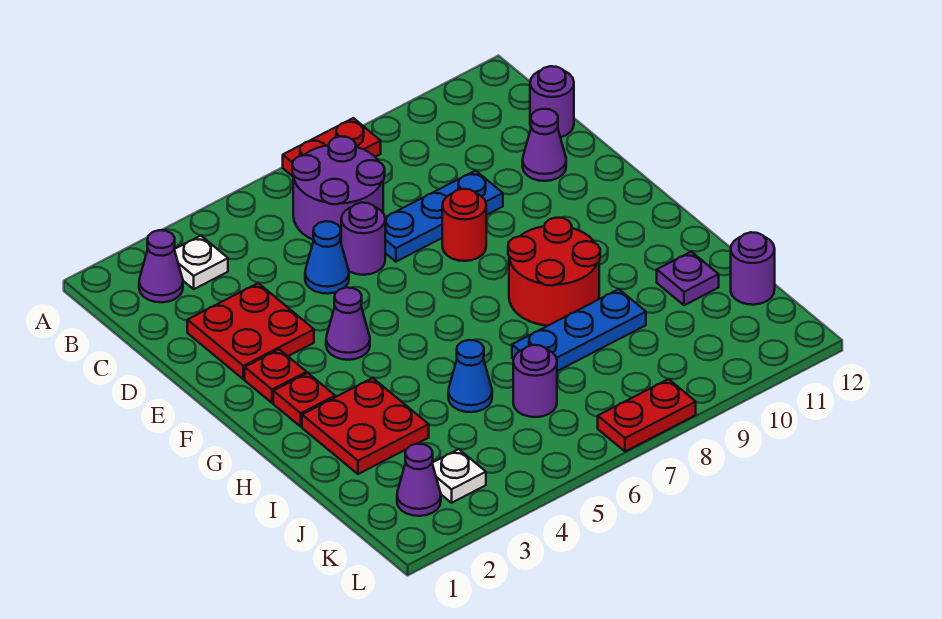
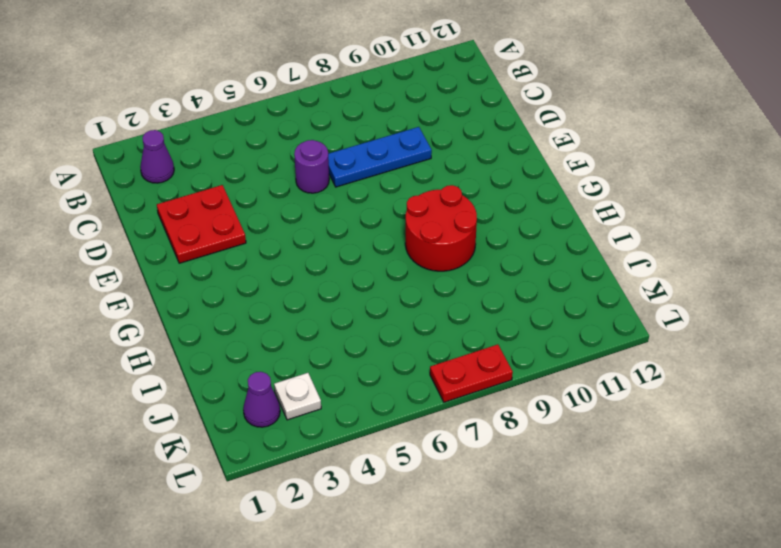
none -> red 1x2 plate [283,118,381,176]
none -> white 1x1 plate [174,236,228,289]
none -> purple 2x2 round brick [292,136,385,241]

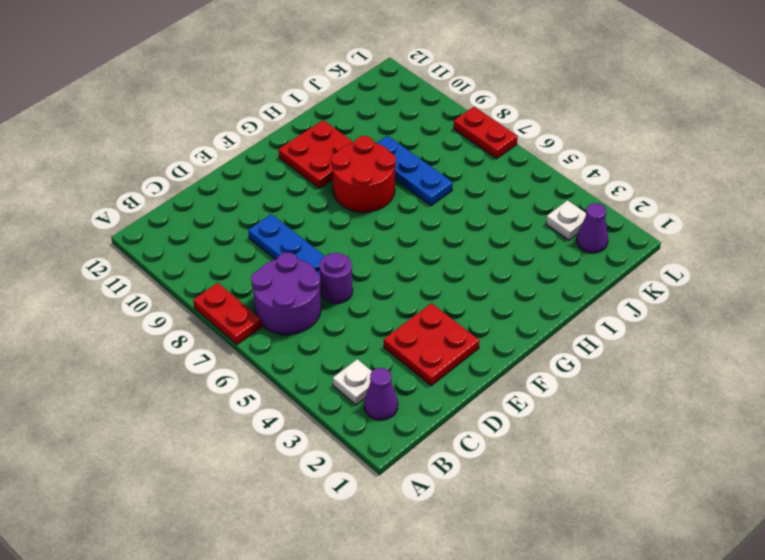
red 2x2 plate [278,120,354,188] -> red 2x2 plate moved to [302,378,429,474]
none -> purple 1x1 round brick [530,66,574,137]
none -> blue 1x1 cone [305,221,349,294]
none -> purple 1x1 cone [522,109,566,181]

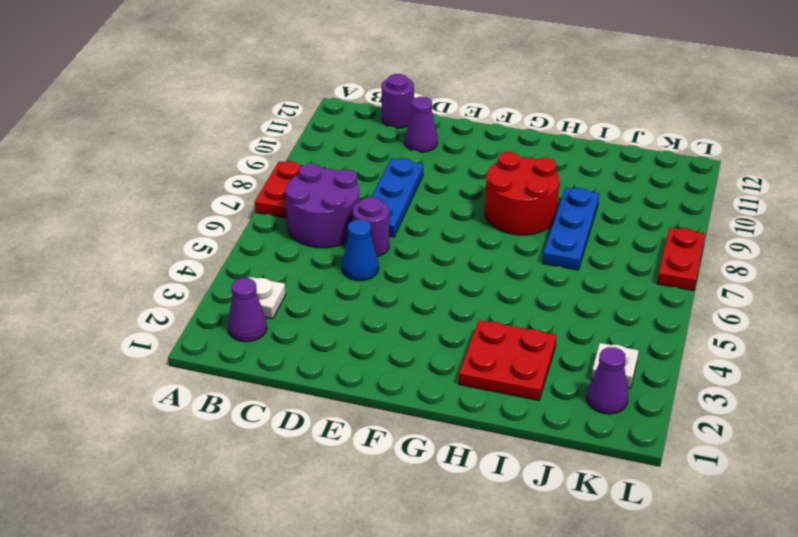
none -> red 2x2 plate [187,283,314,379]
none -> red 1x1 round brick [442,189,486,261]
none -> red 1x1 plate [245,349,307,403]

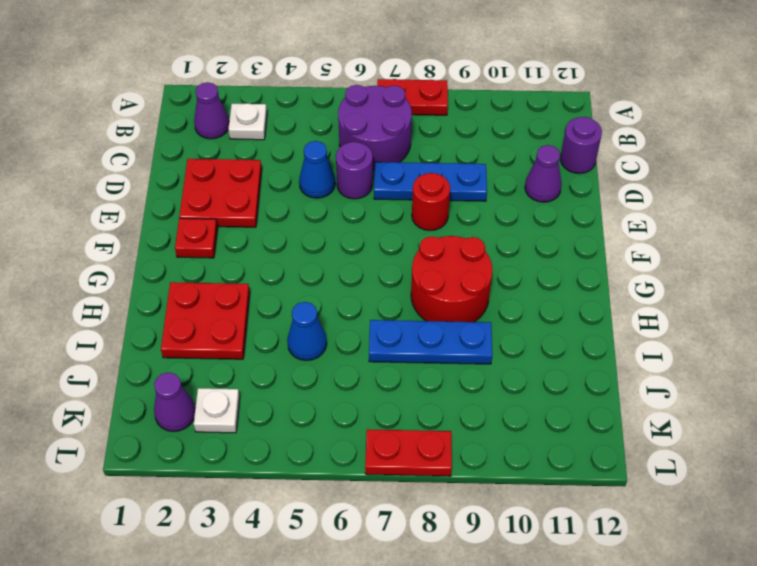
none -> purple 1x1 cone [326,288,370,360]
none -> red 1x1 plate [273,373,335,426]
none -> purple 1x1 plate [657,252,719,305]

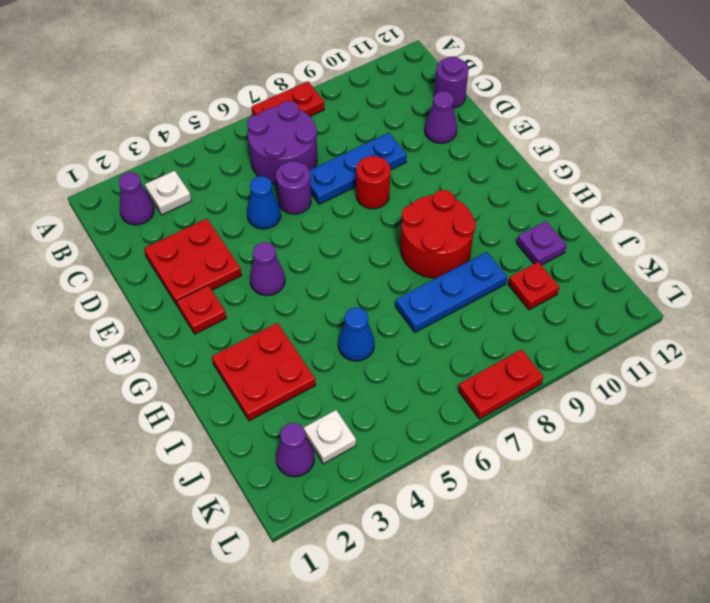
red 1x1 plate [508,262,559,310] -> red 1x1 plate moved to [273,373,335,426]
none -> purple 1x1 round brick [513,345,557,417]
none -> purple 1x1 round brick [731,232,775,305]

